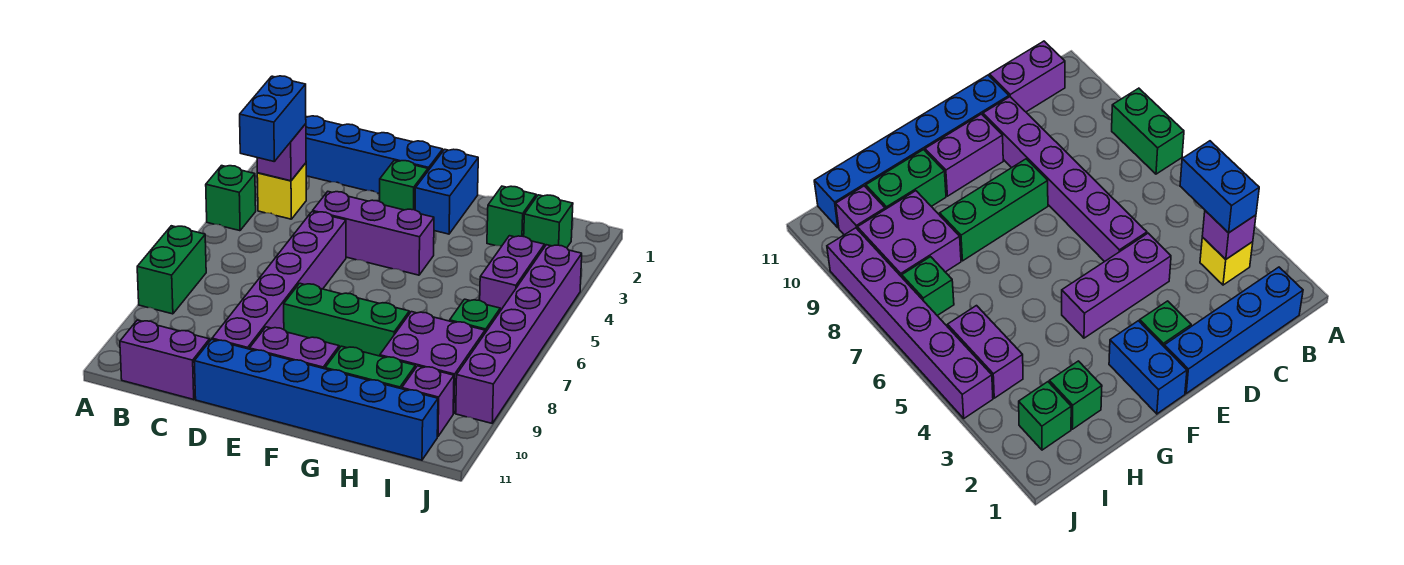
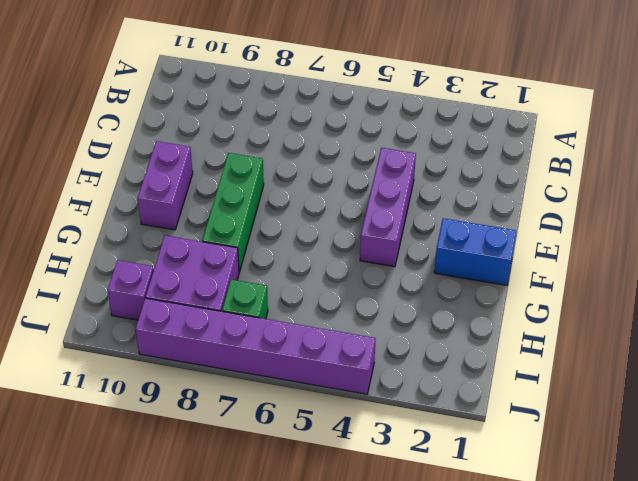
none -> green 1x1 brick [206,166,256,231]
none -> green 1x2 brick [137,226,206,314]
none -> blue 1x4 brick [306,116,443,194]

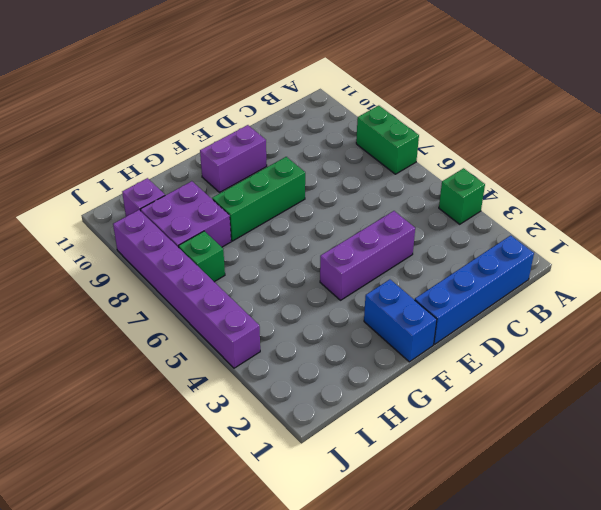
none -> yellow 1x1 brick [257,163,306,219]
none -> purple 1x2 brick [120,320,210,399]
none -> purple 1x6 brick [212,212,346,349]

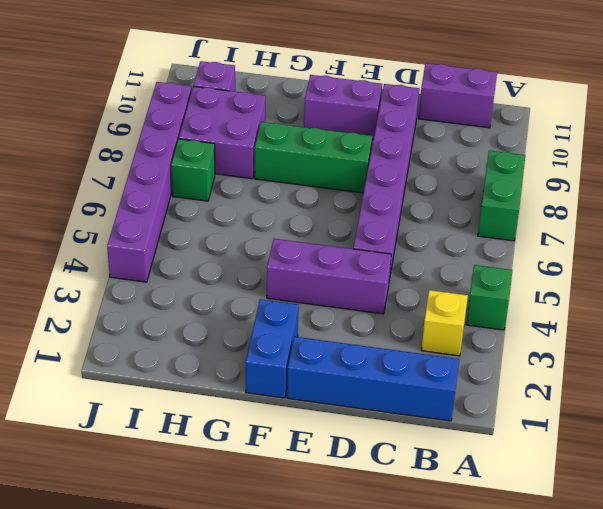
none -> blue 1x6 brick [194,339,438,460]
none -> green 1x1 brick [380,160,428,210]
none -> green 1x2 brick [325,346,415,389]

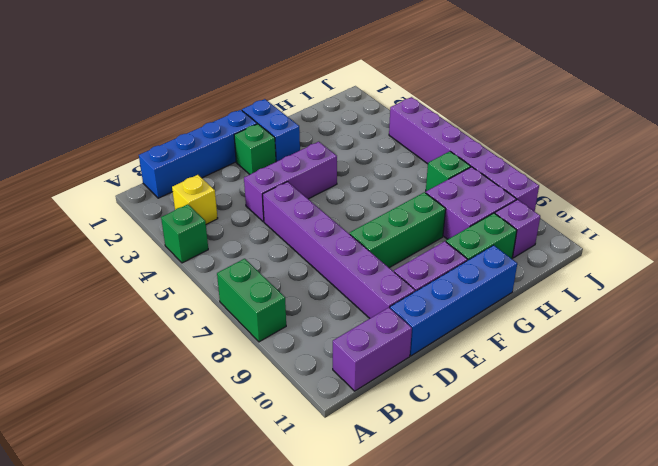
blue 1x4 brick [390,245,517,356] -> blue 1x6 brick [194,339,438,460]
none -> green 1x1 brick [487,186,536,246]
none -> green 1x1 brick [524,195,573,248]
none -> purple 1x2 brick [480,236,544,311]

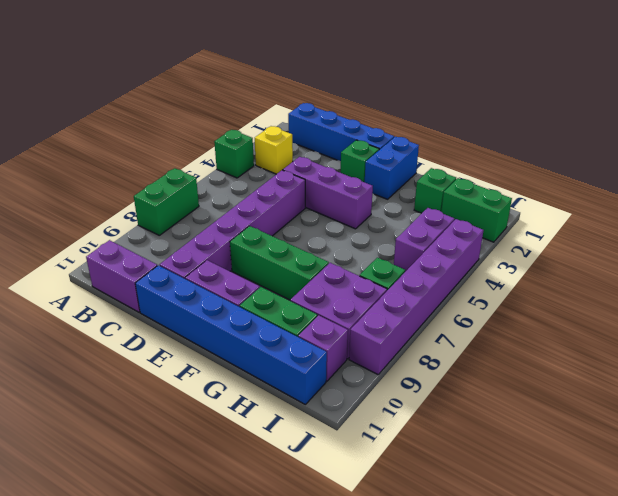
green 1x2 brick [441,178,512,242] -> green 1x1 brick [524,195,573,248]
none -> purple 1x1 brick [257,124,306,181]
none -> blue 1x2 brick [240,76,306,161]

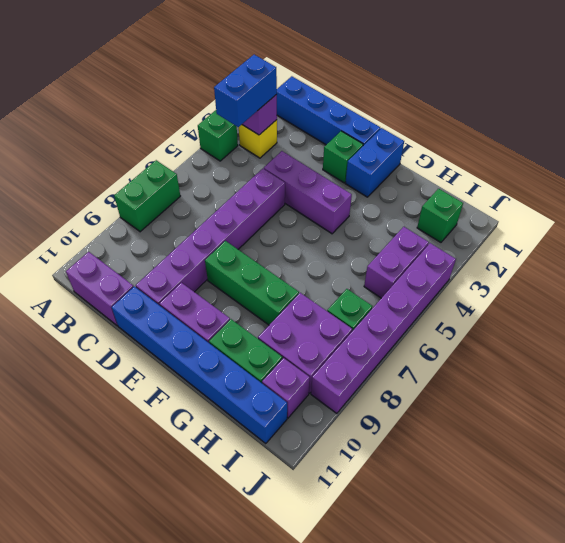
none -> green 1x1 brick [487,186,536,246]

